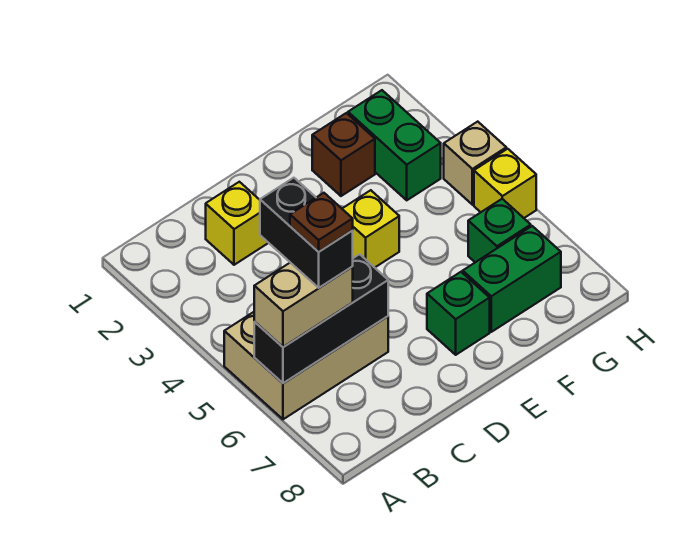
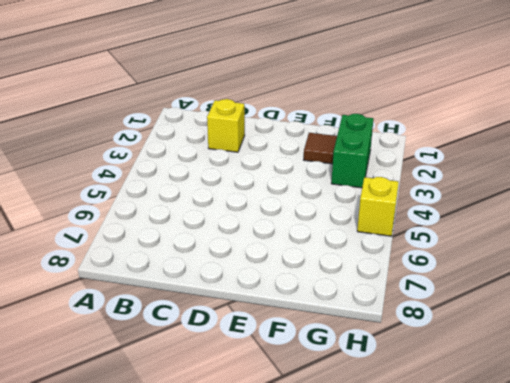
brown 1x1 tile [304,133,337,164] -> brown 1x1 brick [312,113,375,196]
none -> tan 2x3 brick [224,312,388,419]
none -> yellow 1x1 brick [342,190,399,268]
none -> green 1x1 brick [427,272,490,355]

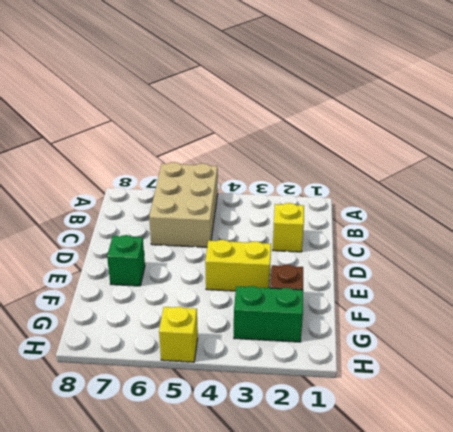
yellow 1x2 brick [205,240,271,291] -> yellow 1x1 brick [342,190,399,268]
none -> green 1x2 brick [463,226,561,332]
none -> green 1x1 brick [468,199,531,262]
none -> tan 1x1 brick [444,122,506,205]

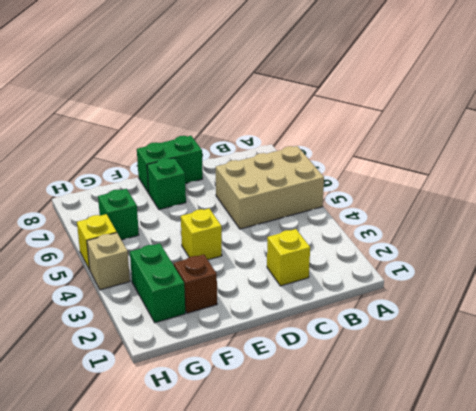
green 1x2 brick [137,136,203,193] -> green 1x2 brick moved to [463,226,561,332]
none -> black 1x3 brick [254,254,388,383]
none -> tan 1x2 brick [254,263,353,347]
none -> black 1x2 brick [260,178,353,288]

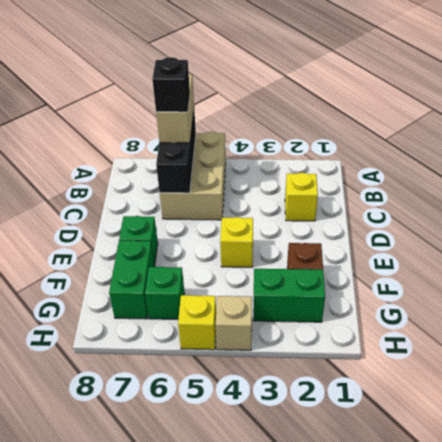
black 1x1 brick [152,57,190,112] -> black 1x2 brick [260,178,353,288]
none -> brown 1x1 plate [290,193,353,252]

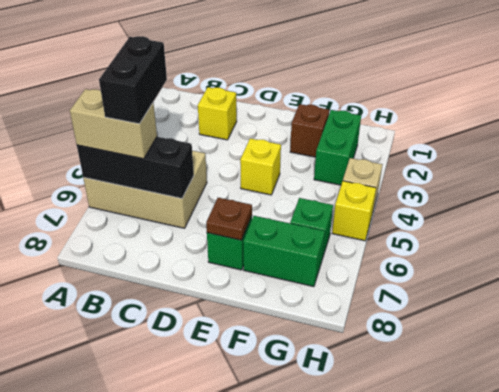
brown 1x1 plate [206,198,252,240] -> brown 1x1 plate moved to [290,193,353,252]

